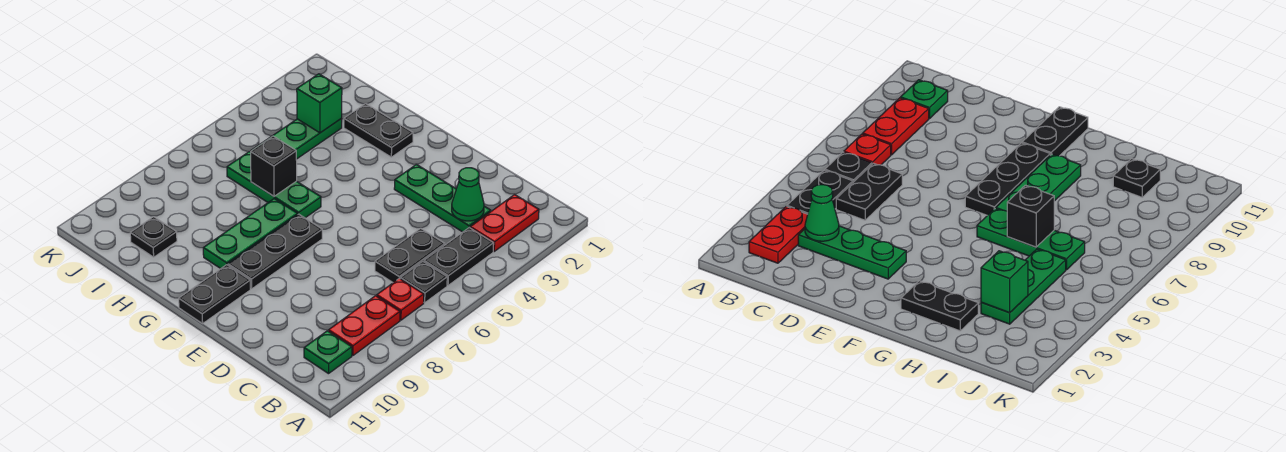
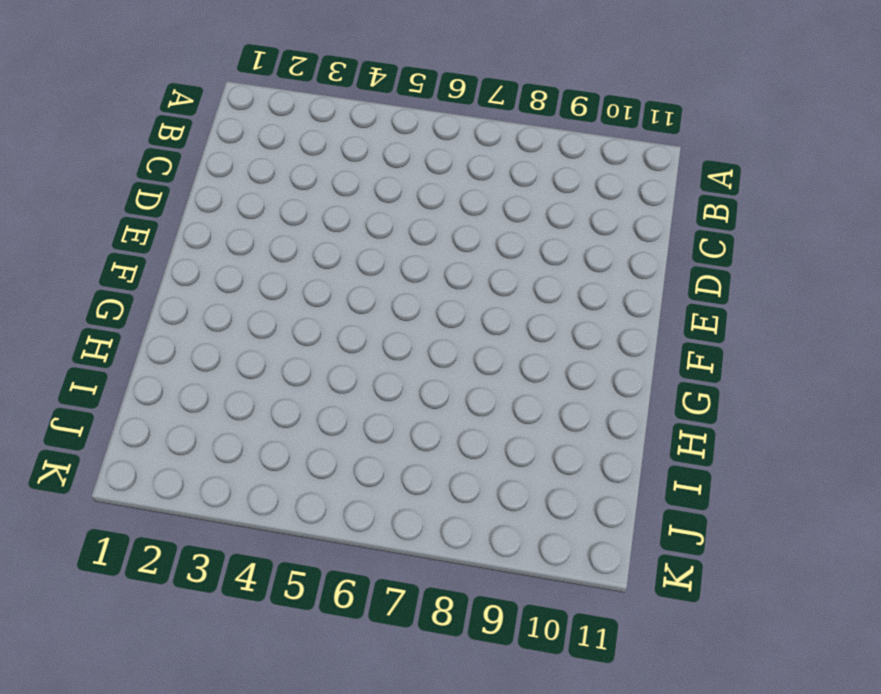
none -> red 1x2 plate [470,195,539,251]
none -> black 1x2 plate [424,228,494,285]
none -> black 1x1 plate [400,261,447,303]

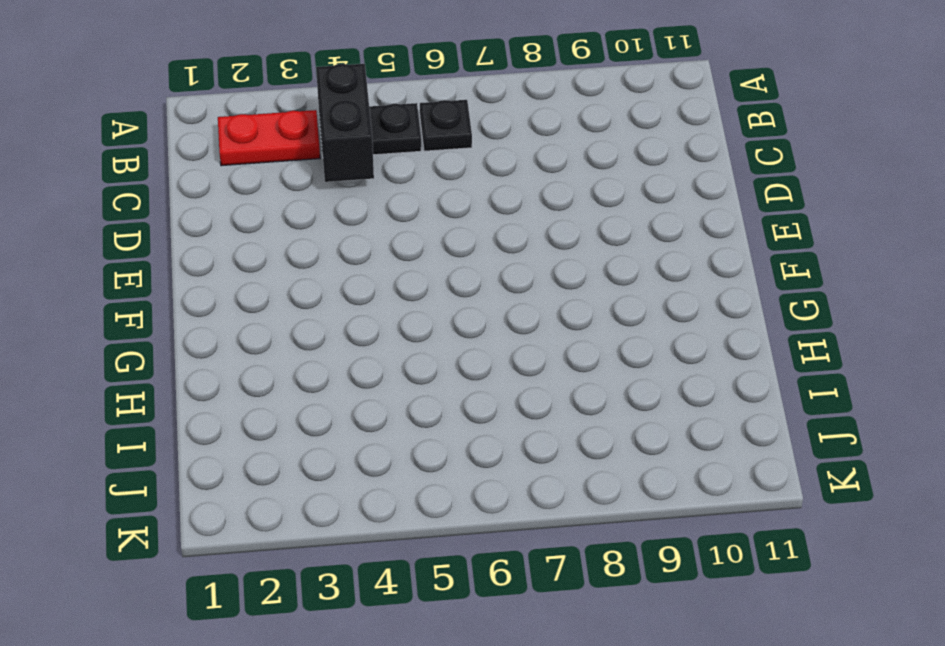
black 1x2 brick [316,64,374,182] -> none
none -> red 1x1 plate [377,278,424,320]
none -> red 1x2 plate [329,296,400,356]
none -> green 1x1 plate [304,331,352,374]

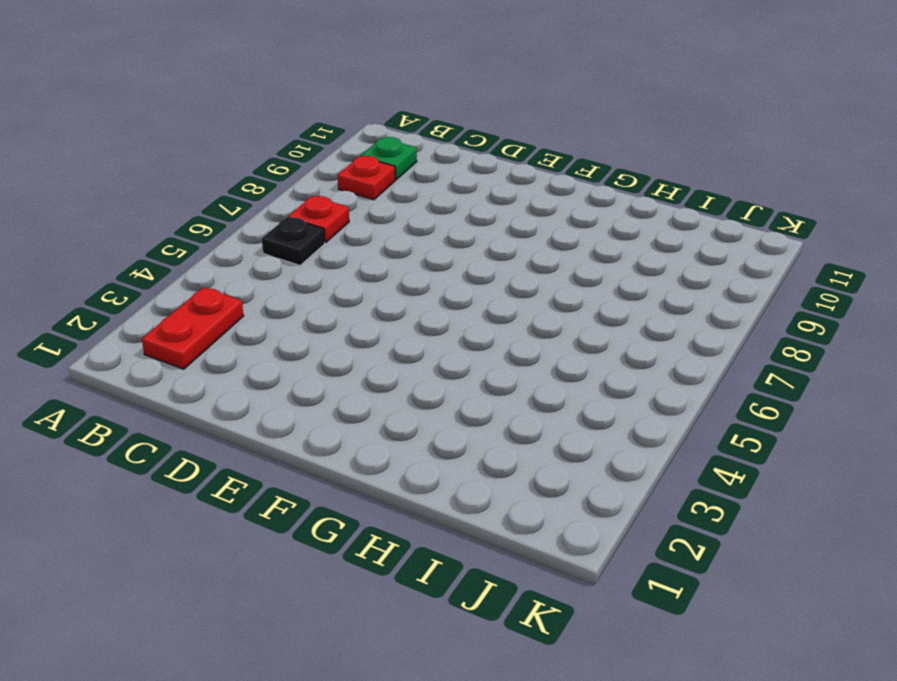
red 1x1 plate [338,156,395,200] -> red 1x2 plate [329,296,400,356]
none -> black 1x2 plate [424,228,494,285]
none -> green 1x3 plate [394,165,491,232]
none -> black 1x2 plate [375,228,445,283]

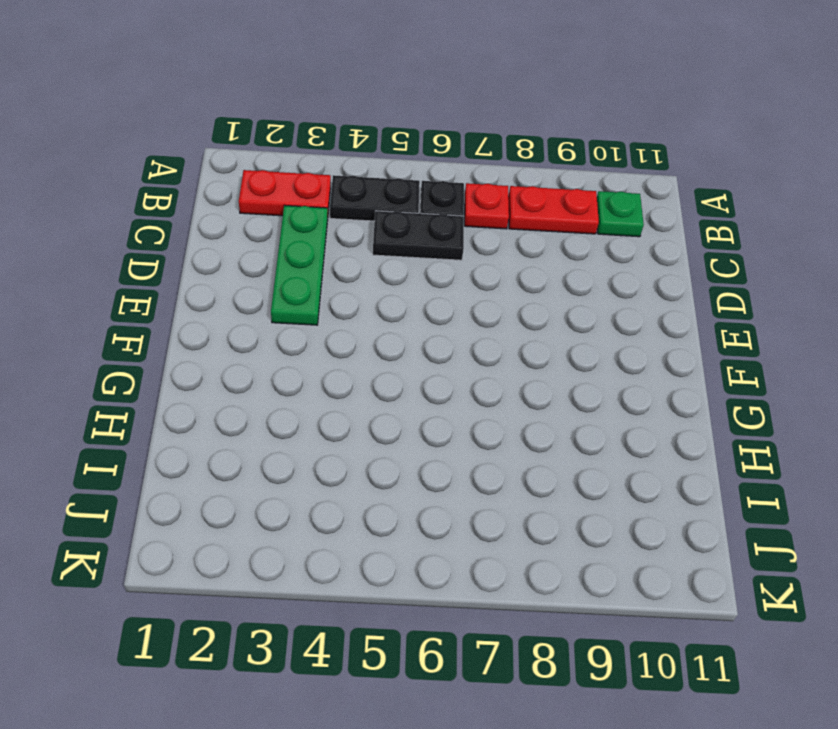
none -> black 1x3 plate [228,214,322,289]
none -> black 1x2 plate [179,265,250,324]
none -> black 1x2 plate [344,104,413,157]

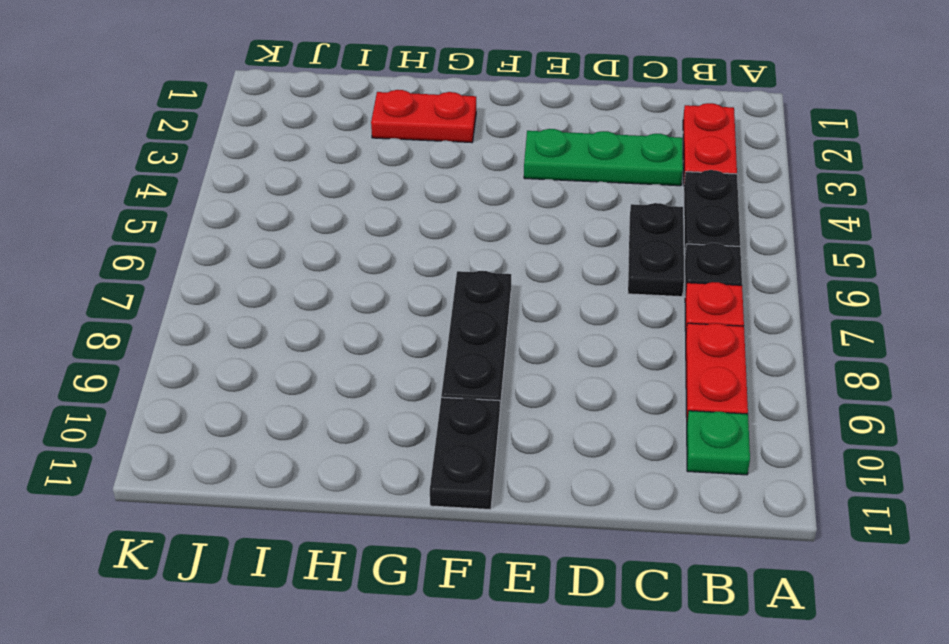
red 1x2 plate [371,90,476,143] -> black 1x2 plate [344,104,413,157]
none -> green 1x3 plate [227,152,321,218]
none -> green 1x3 plate [203,199,298,269]
none -> green 1x3 plate [251,118,342,159]

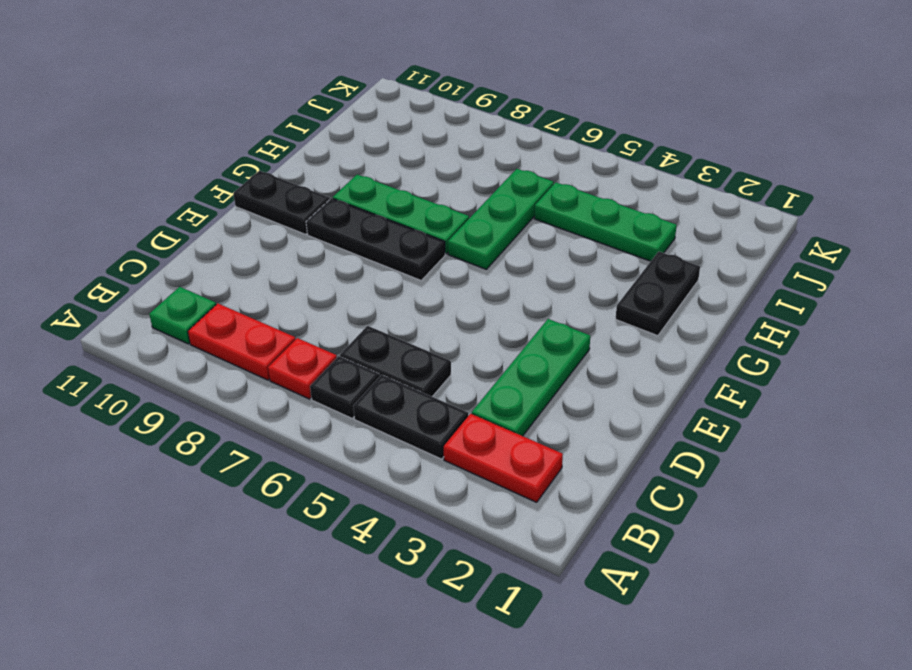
none -> black 1x1 plate [130,217,177,257]
none -> green 1x1 cone [452,168,484,221]
none -> black 1x1 brick [251,136,297,196]

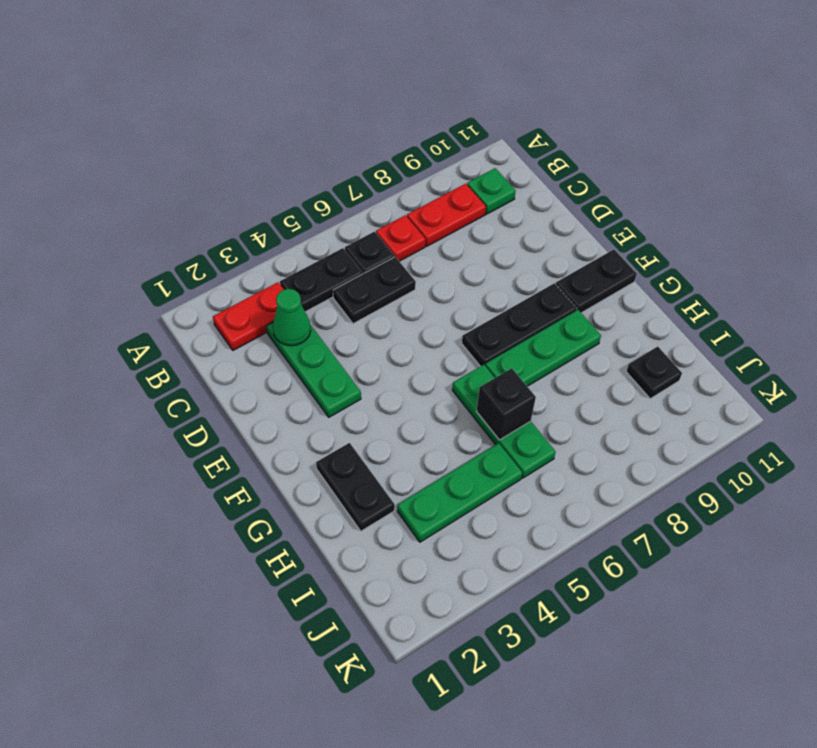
none -> green 1x1 brick [297,74,342,133]

